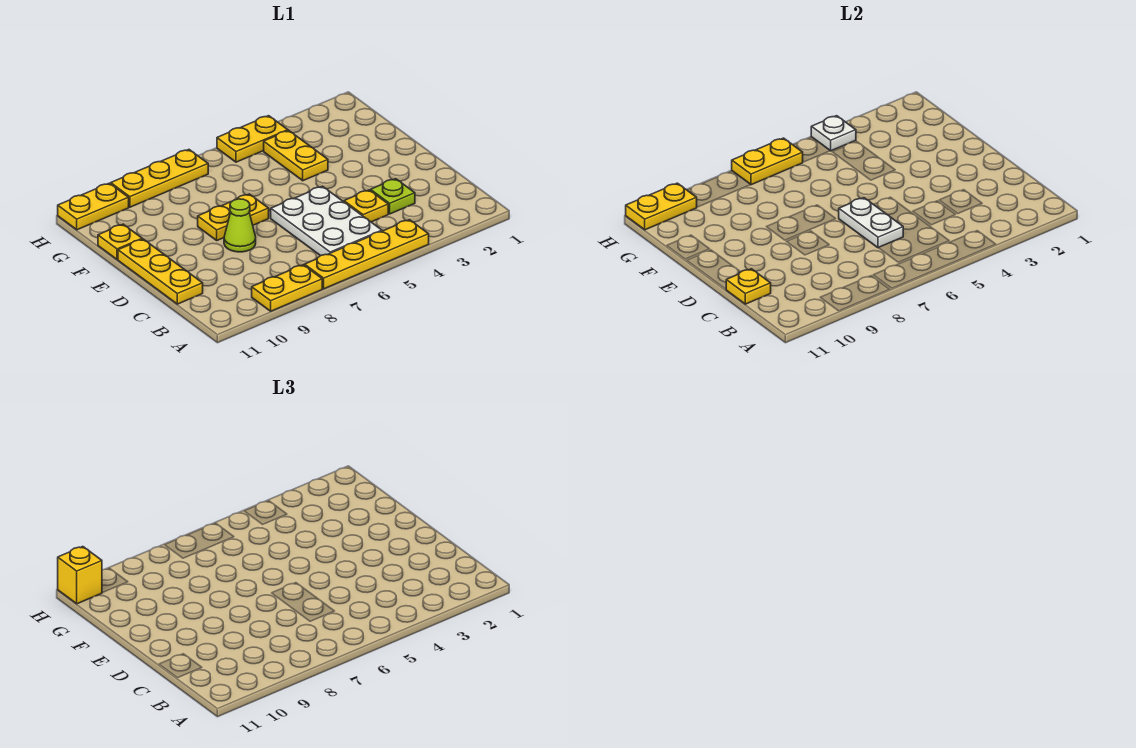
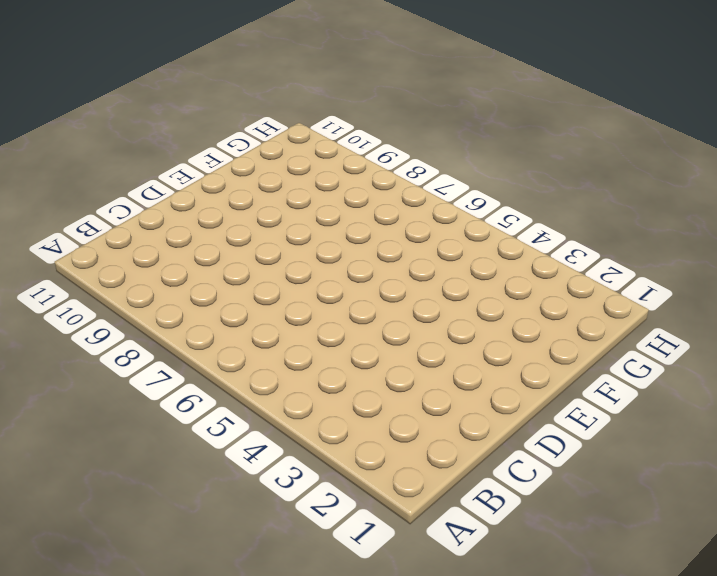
none -> yellow 1x4 plate [305,220,429,289]
none -> yellow 1x2 plate [252,265,322,311]
none -> white 2x3 plate [271,186,382,256]

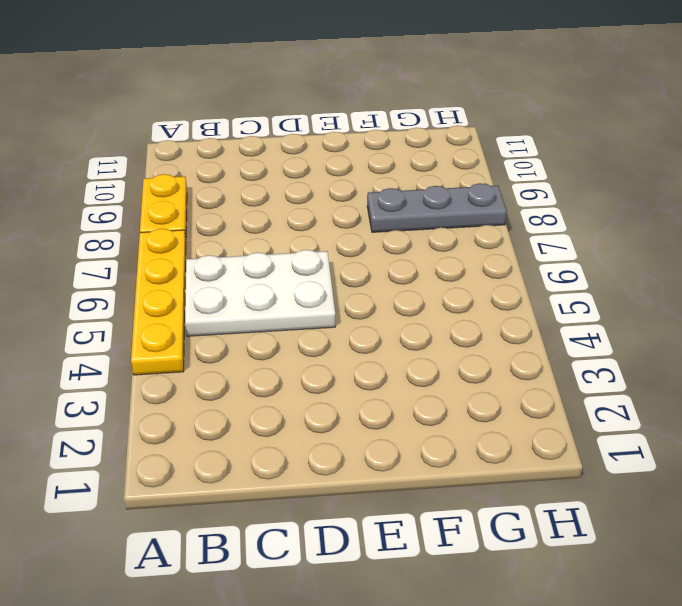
grey 1x3 plate [367,183,506,232] -> yellow 1x3 plate [111,150,208,207]
none -> lime 1x1 plate [371,179,415,214]
none -> yellow 1x1 plate [344,190,388,222]
none -> yellow 1x3 plate [118,239,203,304]

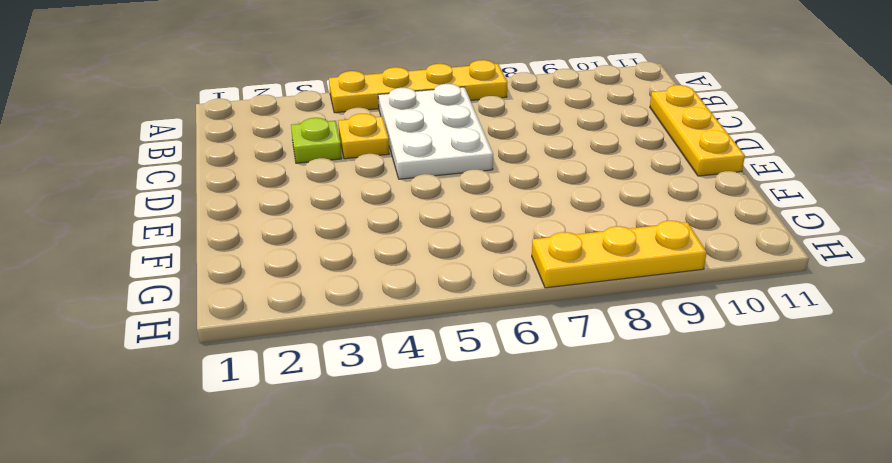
none -> yellow 1x2 plate [252,265,322,311]
none -> lime 1x1 cone [224,199,256,252]
none -> yellow 1x2 plate [198,194,269,240]

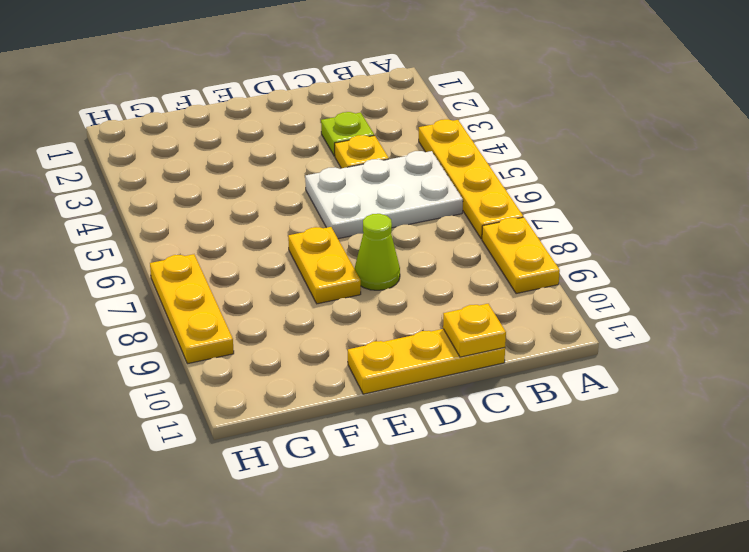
none -> yellow 1x2 plate [264,131,328,181]
none -> yellow 1x1 plate [98,224,142,260]
none -> yellow 1x2 plate [217,116,288,162]

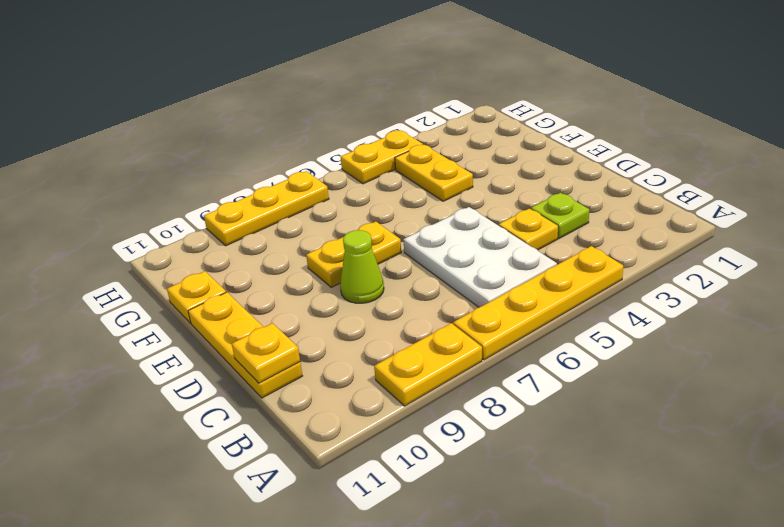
none -> yellow 1x2 plate [58,183,129,230]
none -> white 1x2 plate [839,198,903,248]
none -> white 1x1 plate [811,116,856,151]

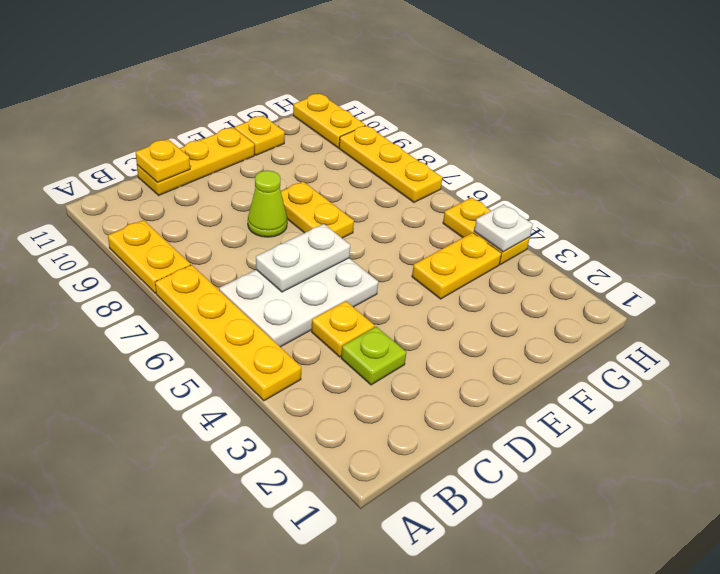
none -> yellow 1x2 plate [732,138,803,185]
none -> yellow 1x2 plate [626,183,697,230]
none -> yellow 1x1 brick [58,547,102,604]

